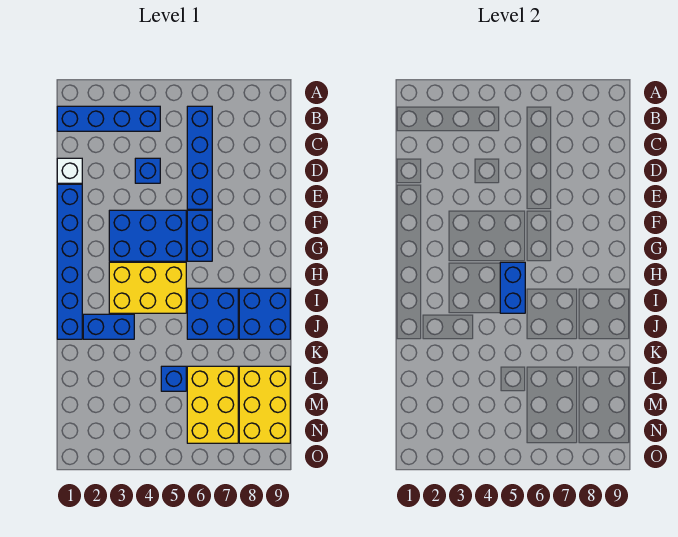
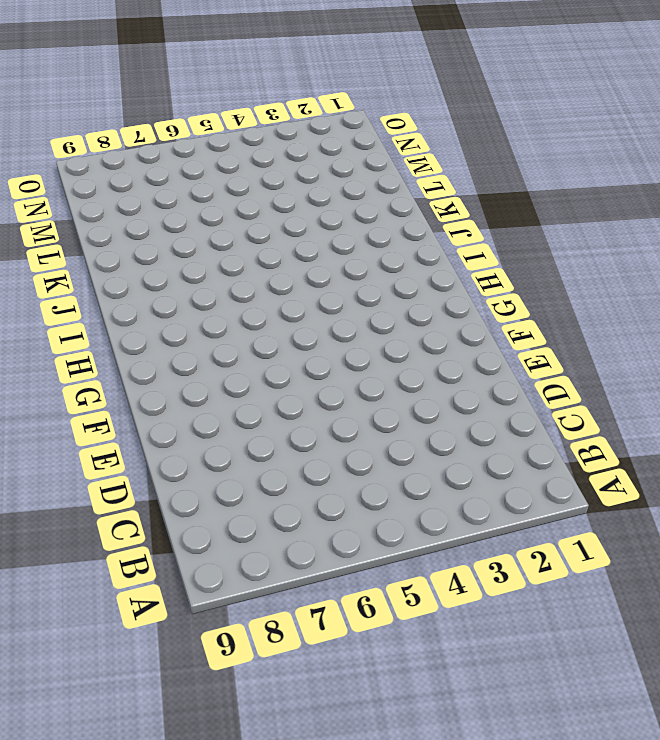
none -> blue 1x4 brick [57,106,160,131]
none -> blue 1x4 brick [187,106,212,209]
none -> white 1x1 brick [57,158,82,183]

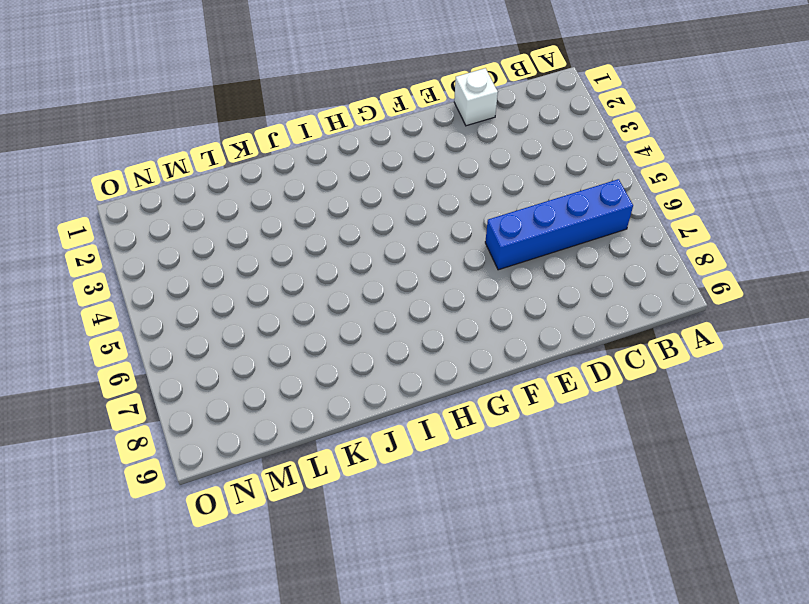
none -> blue 1x4 brick [57,106,160,131]
none -> blue 1x1 brick [135,158,160,183]
none -> blue 1x6 brick [57,184,82,339]

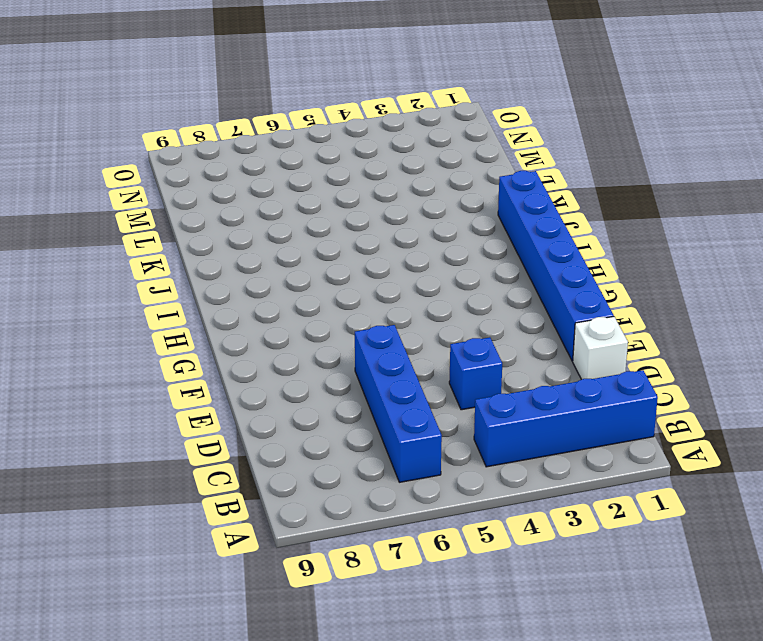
none -> blue 2x3 brick [109,210,186,261]
none -> blue 1x2 brick [187,210,212,261]
none -> yellow 2x3 brick [109,262,186,313]

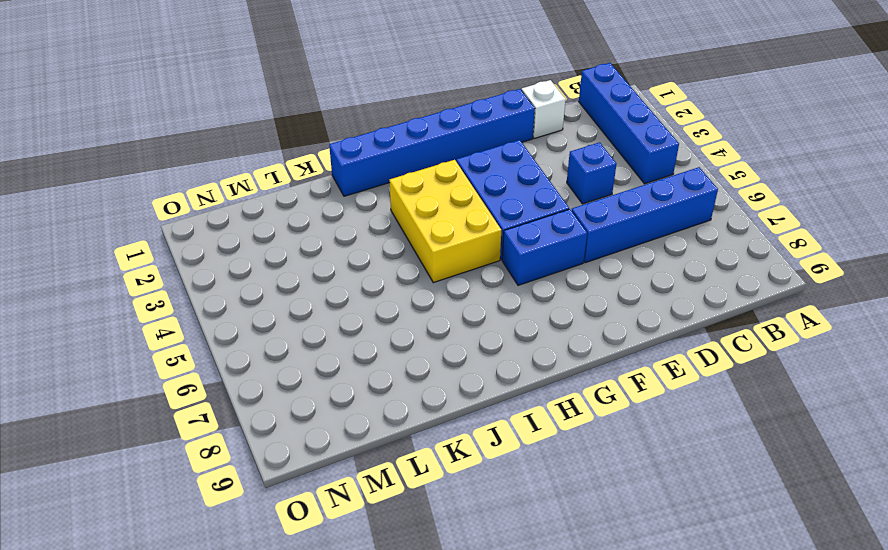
none -> blue 2x2 brick [187,288,238,339]
none -> blue 2x2 brick [239,288,290,339]
none -> blue 1x2 brick [83,314,134,339]

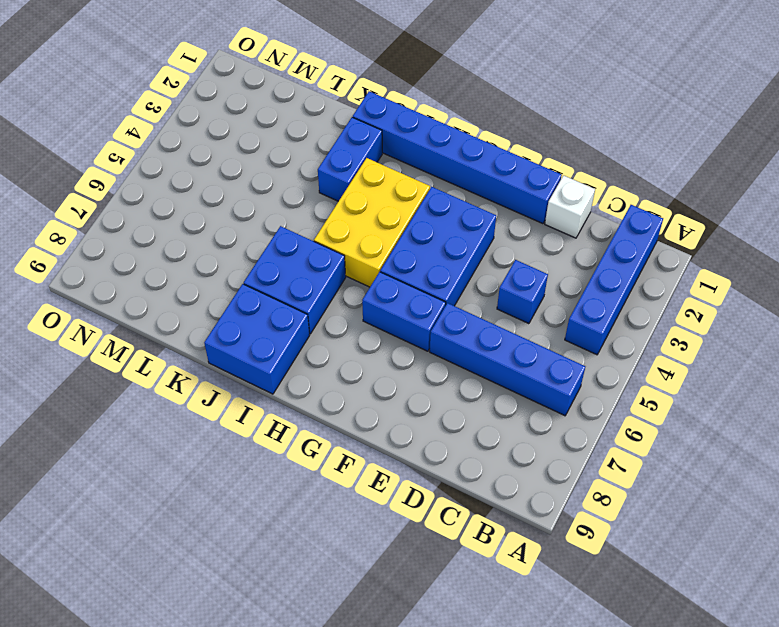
none -> blue 1x1 brick [161,366,186,391]
none -> yellow 2x3 brick [187,366,238,443]
none -> yellow 2x3 brick [239,366,290,443]

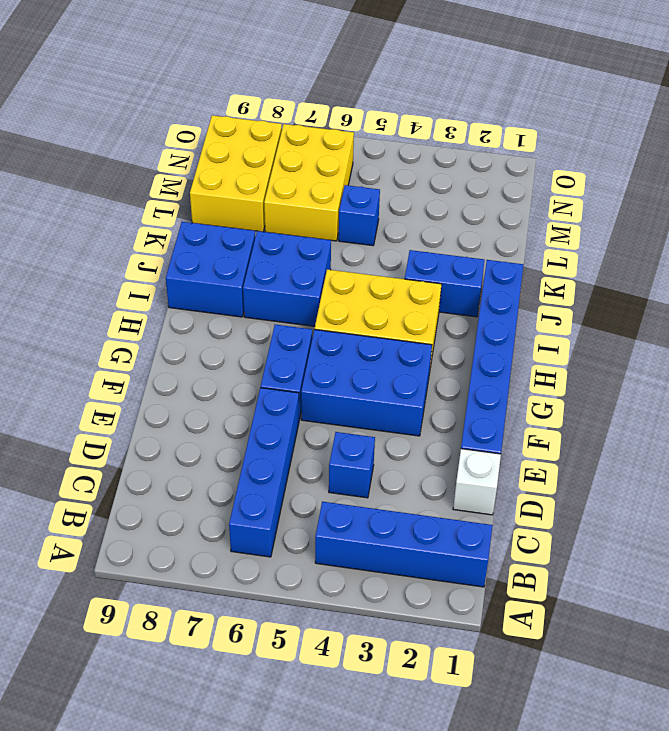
none -> blue 1x2 brick [500,262,525,313]

